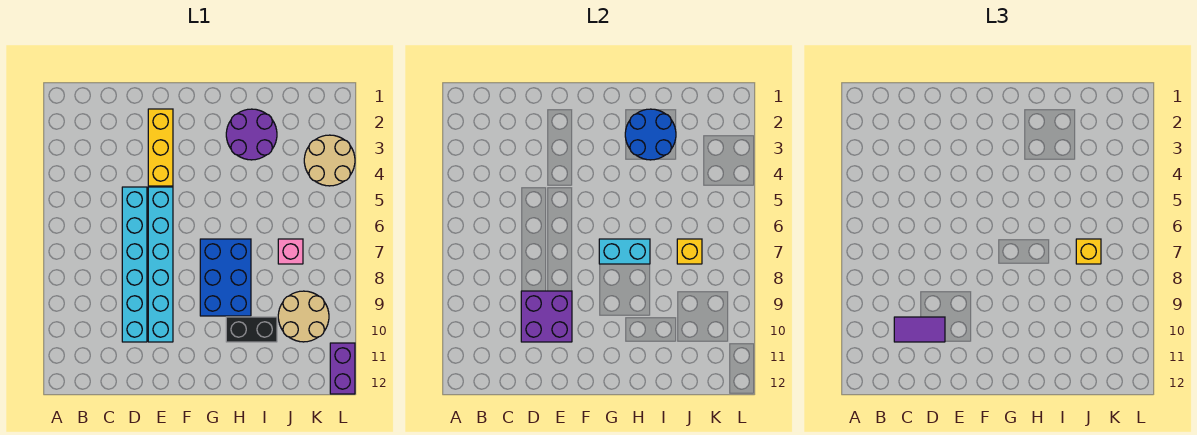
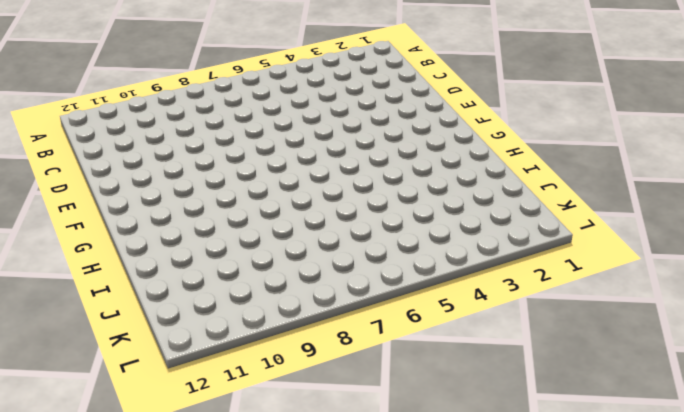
none -> cyan 1x6 brick [122,187,147,342]
none -> yellow 1x3 brick [148,109,173,186]
none -> cyan 1x6 brick [148,187,173,342]

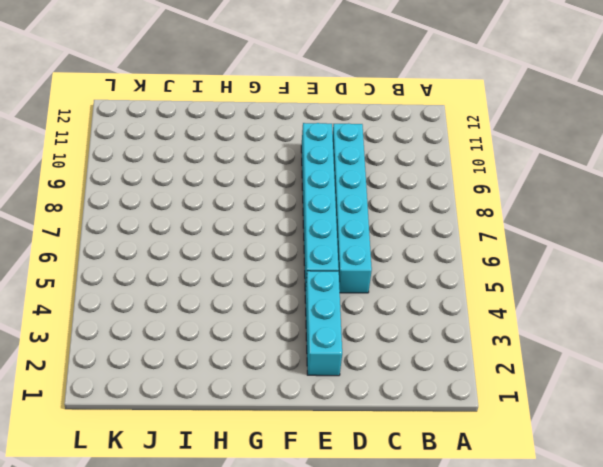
cyan 1x3 brick [305,271,342,376] -> yellow 1x3 brick [148,109,173,186]
none -> blue 2x3 brick [200,239,251,316]
none -> purple 2x2 round brick [226,109,277,160]
none -> black 1x2 brick [226,317,277,342]

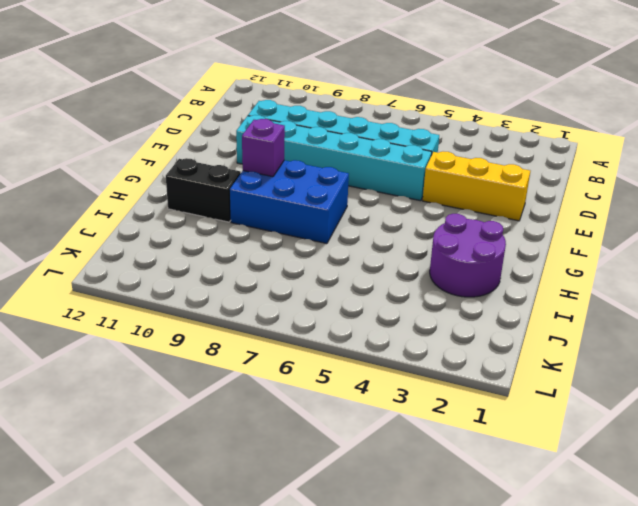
purple 1x1 brick [242,119,285,177] -> none
black 1x2 brick [166,158,241,222] -> black 1x2 brick turned to [226,317,277,342]
none -> pink 1x1 brick [278,239,303,264]
none -> tan 2x2 round brick [278,291,329,342]
none -> tan 2x2 round brick [304,135,355,186]

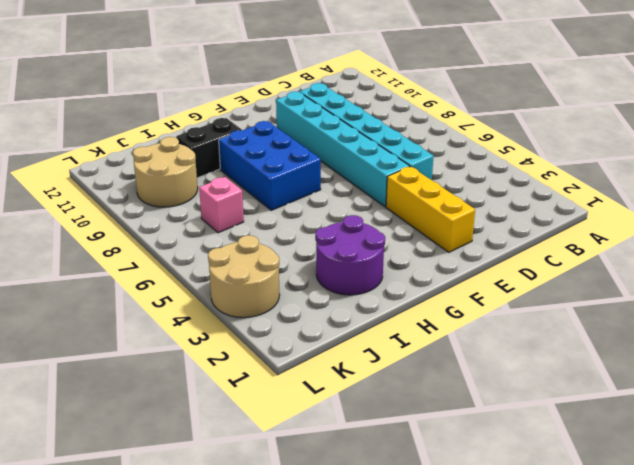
none -> purple 1x2 brick [330,343,355,394]
none -> purple 2x2 brick [521,291,572,342]
none -> cyan 1x2 brick [599,239,650,264]

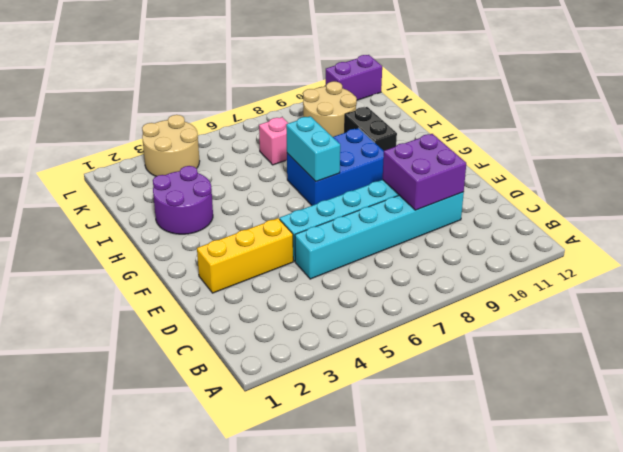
none -> blue 2x2 round brick [625,109,676,160]
none -> yellow 1x1 brick [677,239,702,264]
none -> purple 1x2 tile [894,317,945,342]

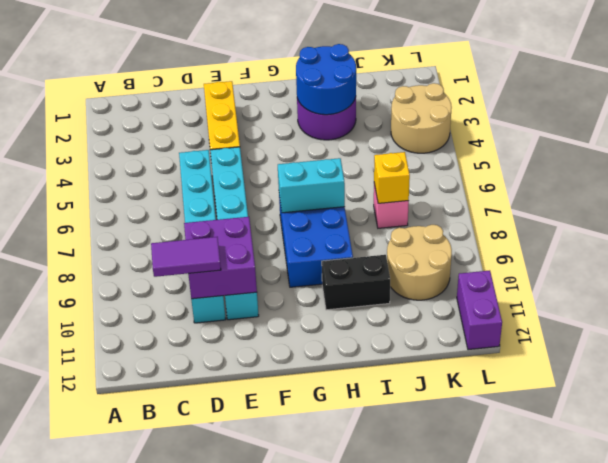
none -> yellow 1x1 brick [1076,239,1101,264]

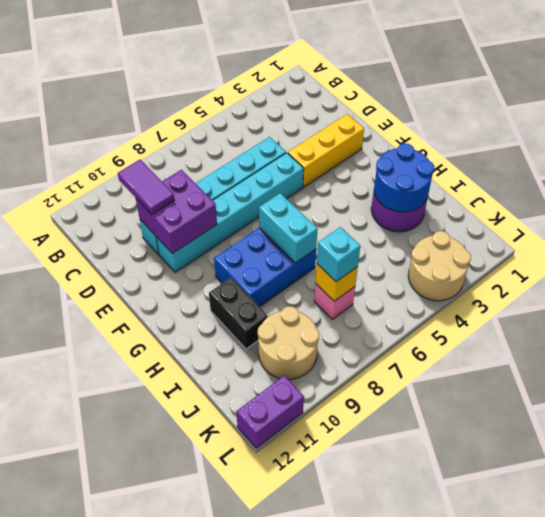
cyan 1x1 brick [317,227,360,282] -> yellow 1x1 brick [1076,239,1101,264]

